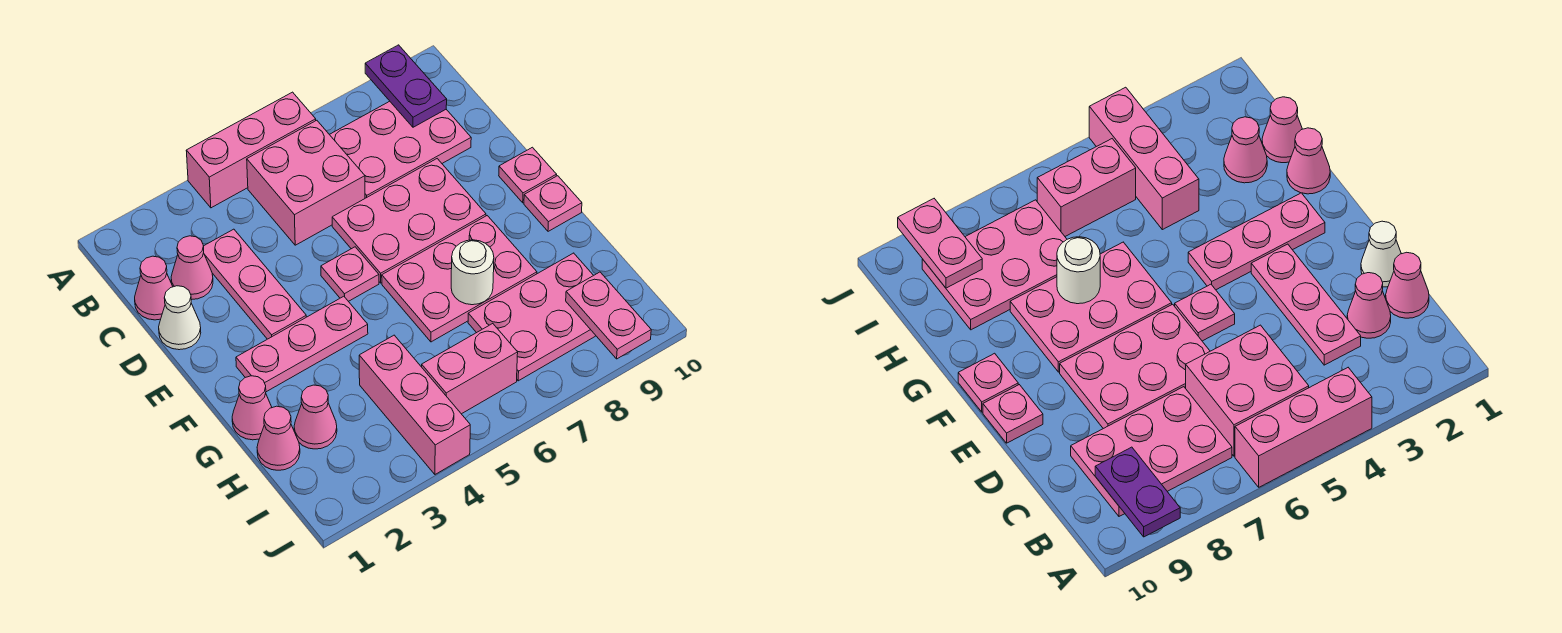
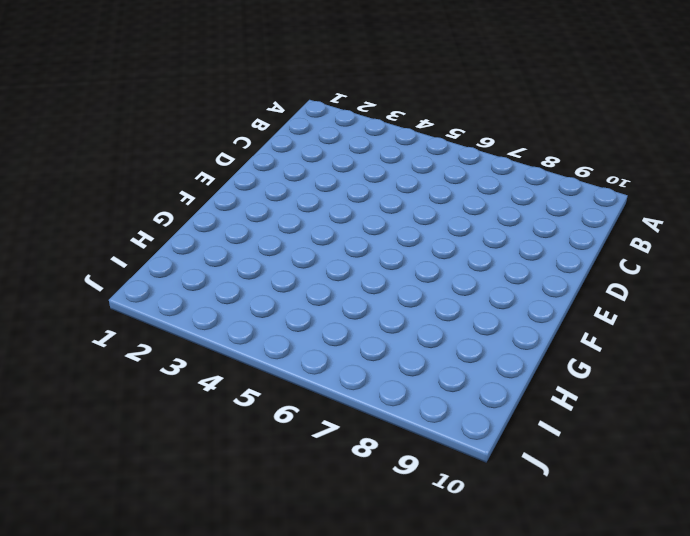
none -> pink 1x3 brick [186,92,316,208]
none -> pink 2x2 brick [247,120,365,245]
none -> pink 2x3 plate [329,101,471,198]

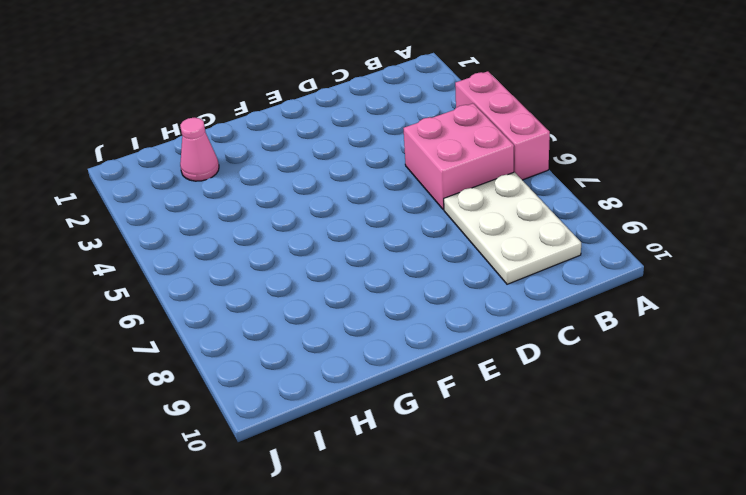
white 2x3 plate [444,172,581,284] -> pink 2x3 plate [329,101,471,198]
none -> pink 1x1 cone [135,256,173,320]
none -> pink 1x1 cone [171,236,213,300]
none -> pink 1x3 plate [204,229,306,339]

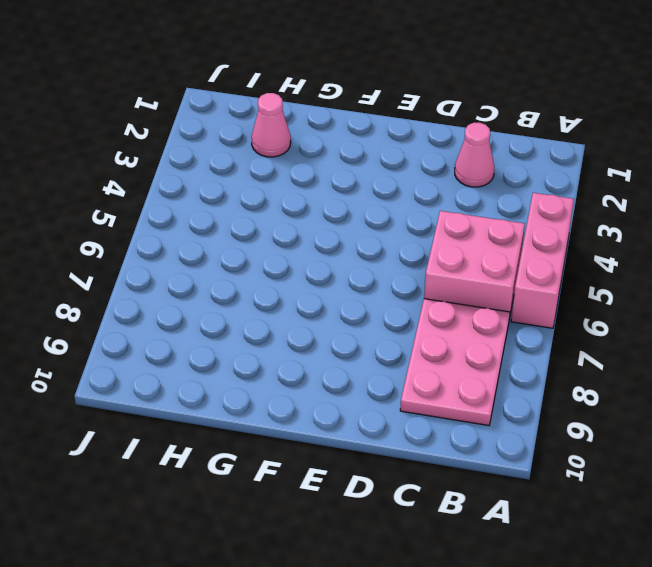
none -> pink 1x1 cone [135,256,173,320]
none -> pink 1x3 plate [204,229,306,339]
none -> white 1x1 cone [159,286,201,350]

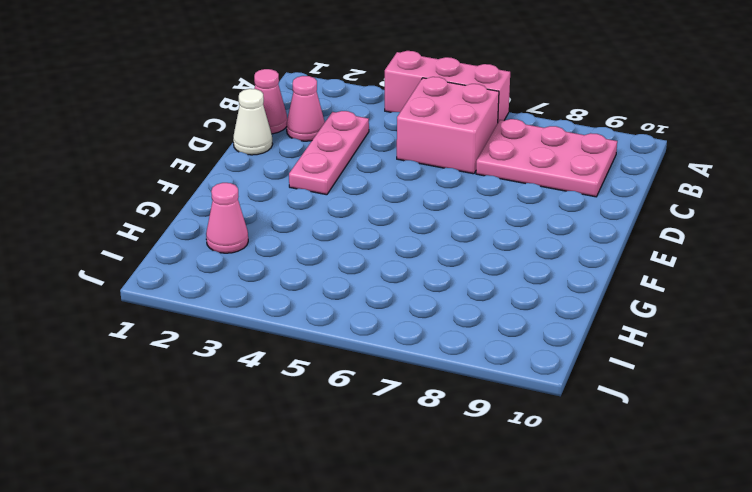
none -> pink 2x3 plate [332,159,486,283]
none -> pink 1x1 plate [321,247,379,301]
none -> pink 1x1 plate [499,147,557,203]

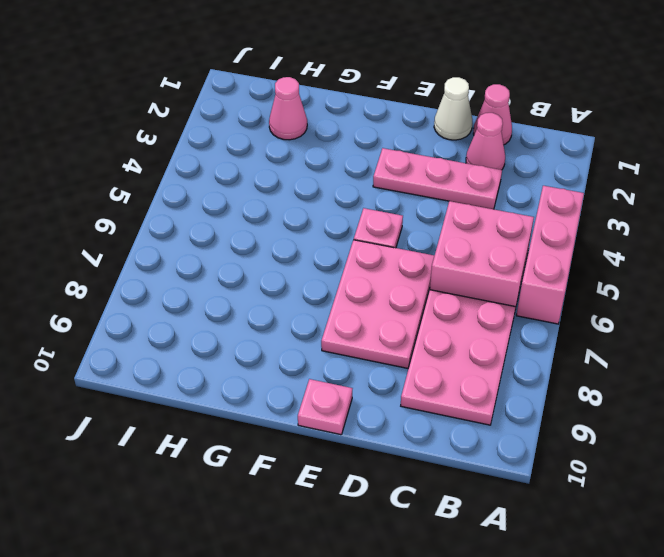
none -> pink 1x3 plate [236,296,368,392]
none -> pink 2x3 plate [382,216,537,342]
none -> pink 1x1 plate [524,176,582,231]

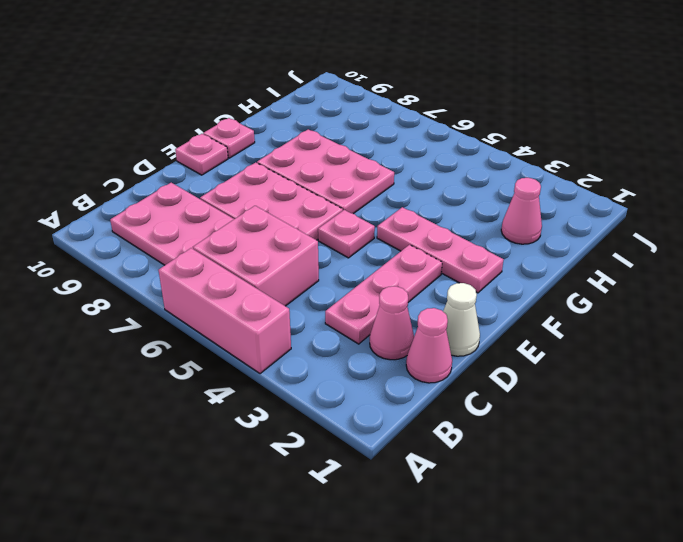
none -> pink 1x1 cone [232,376,272,440]
none -> pink 1x1 cone [257,406,300,470]
none -> pink 1x3 brick [359,335,470,474]

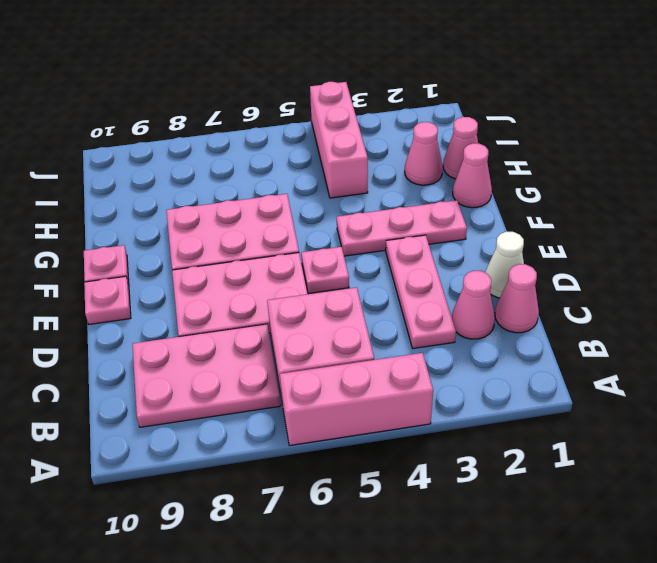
none -> pink 2x3 plate [468,253,596,381]
none -> pink 1x2 brick [422,324,518,414]
none -> purple 1x2 plate [365,45,447,127]

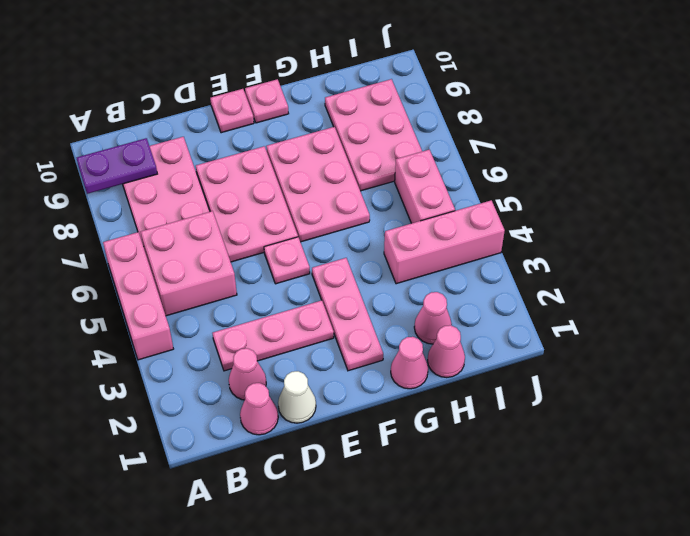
none -> white 1x1 round brick [451,240,494,305]
none -> pink 1x2 plate [566,272,651,359]

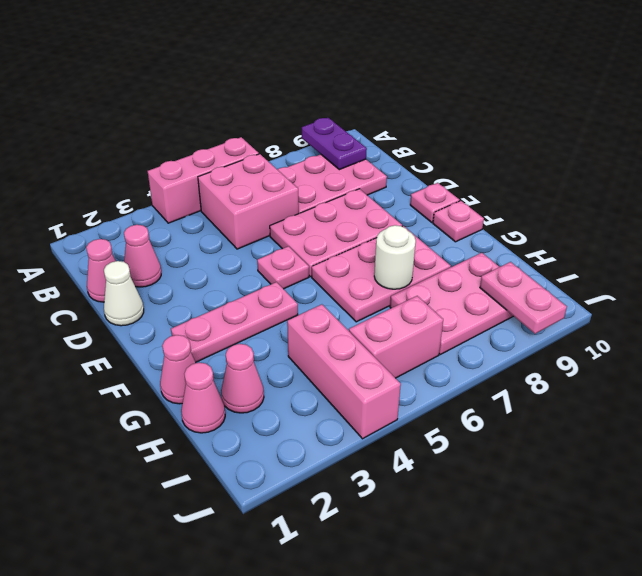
none -> pink 1x3 plate [204,229,306,339]

